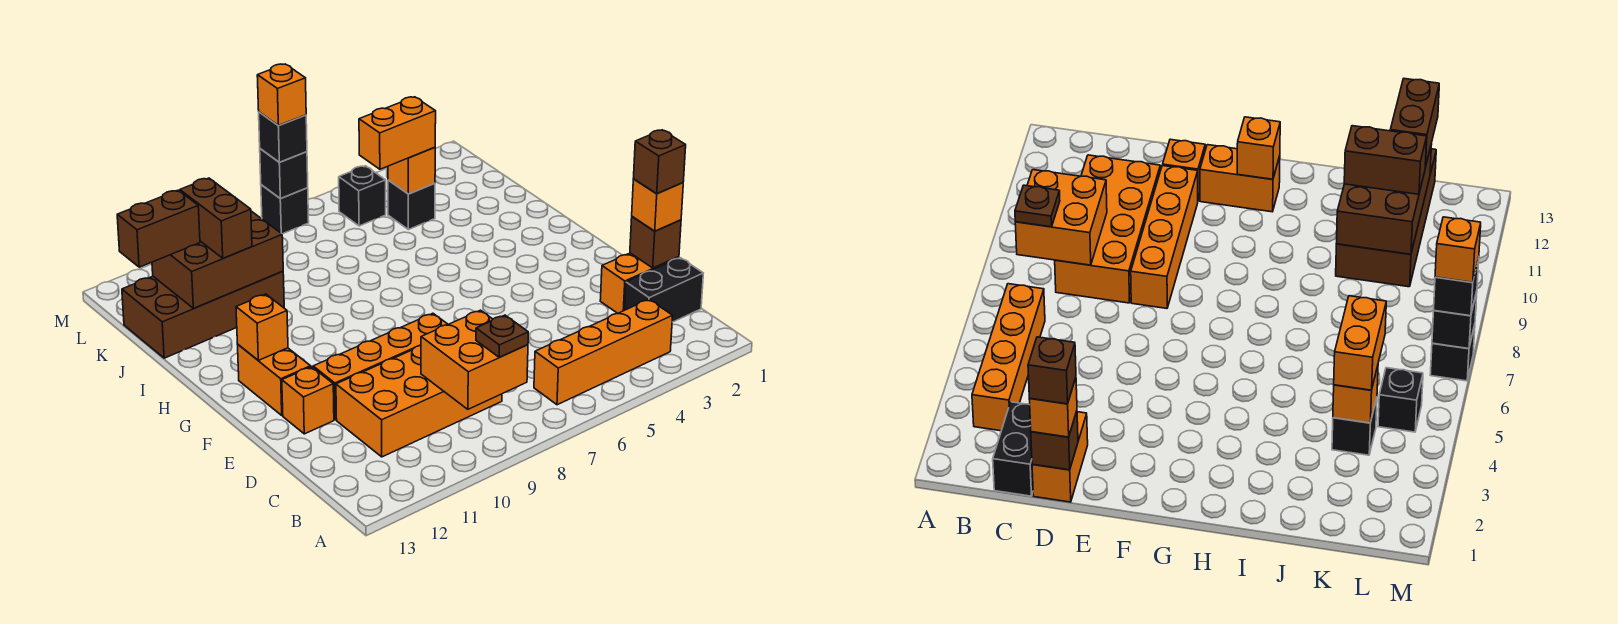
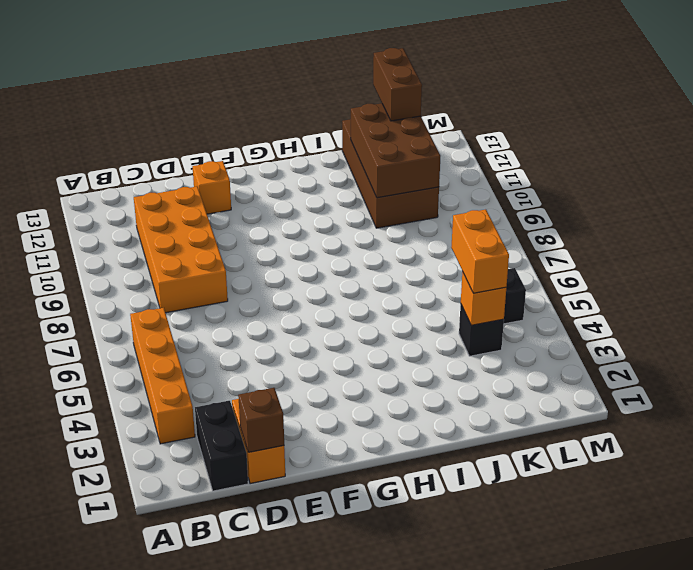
none -> orange 1x4 brick [313,313,448,420]
none -> orange 1x2 brick [238,345,311,415]
none -> black 1x1 brick [261,185,309,234]

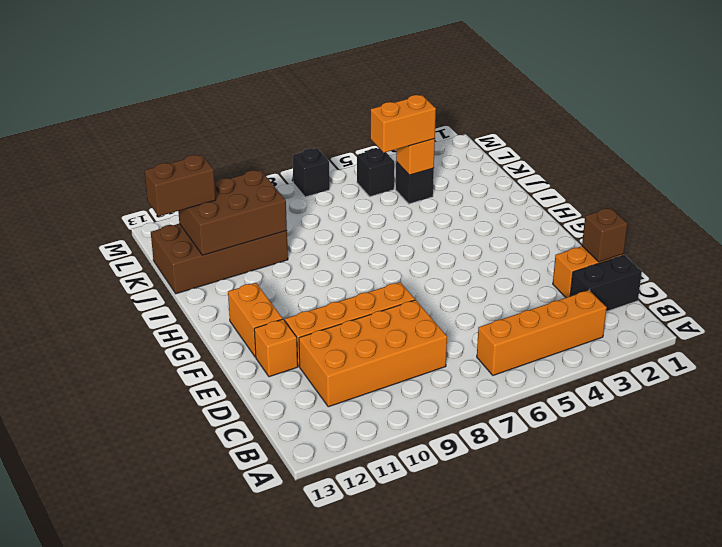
none -> orange 2x2 brick [421,310,528,409]
none -> orange 1x1 brick [236,294,288,360]
none -> black 1x1 brick [260,149,308,198]

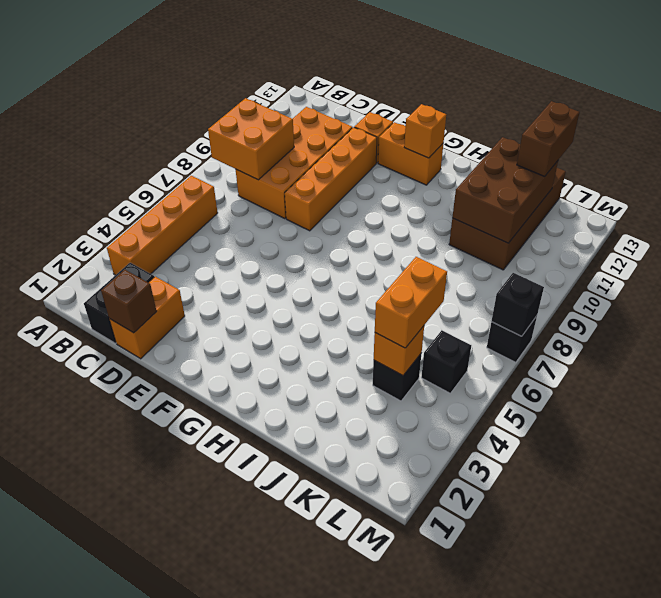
none -> brown 1x1 plate [476,315,528,357]
none -> orange 1x1 brick [632,179,683,231]
none -> brown 1x2 brick [180,178,252,258]

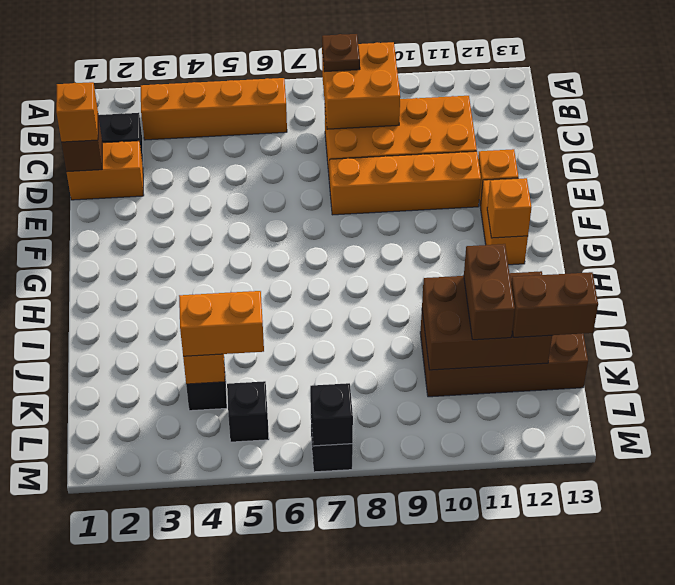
none -> black 1x1 brick [259,112,307,162]
none -> brown 1x1 brick [633,130,686,194]
none -> orange 1x1 brick [257,64,306,125]

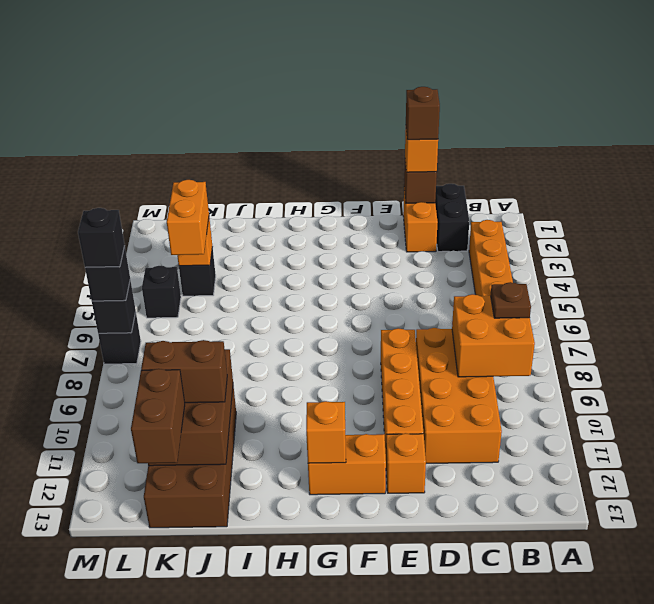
black 1x1 brick [78,208,125,267] -> orange 1x1 brick [257,64,306,125]

